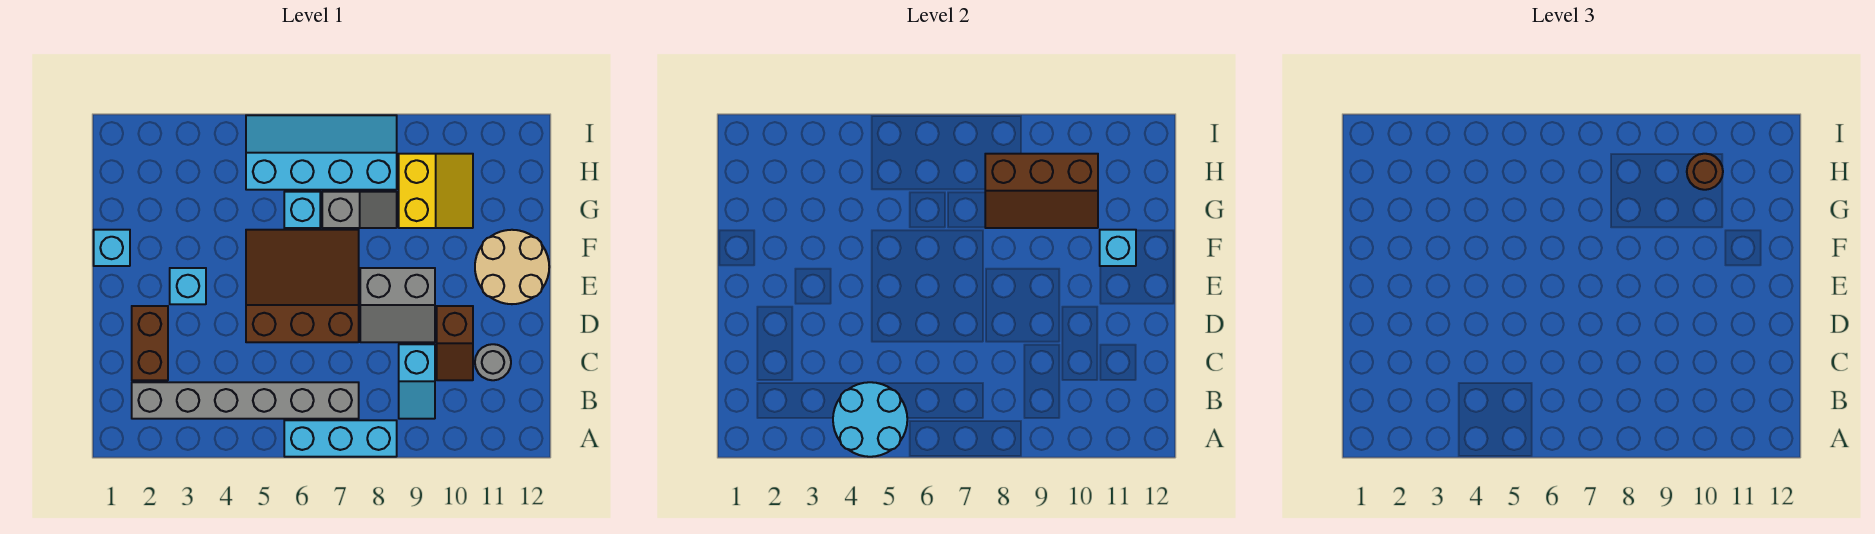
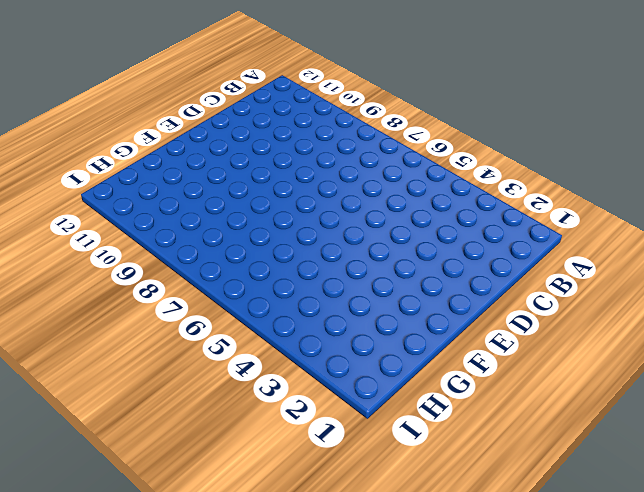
none -> cyan 1x3 brick [284,420,397,457]
none -> grey 1x6 brick [132,382,359,419]
none -> cyan 1x2 slope [399,344,435,419]

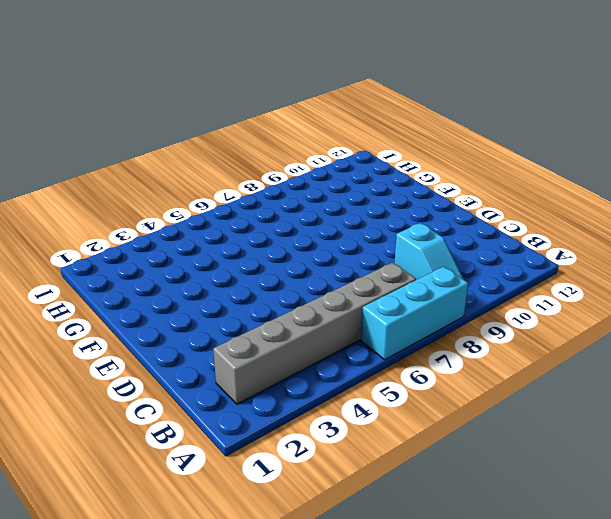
none -> brown 1x2 brick [132,306,168,380]
none -> brown 1x2 slope [437,306,473,380]
none -> grey 1x1 round brick [475,344,511,380]

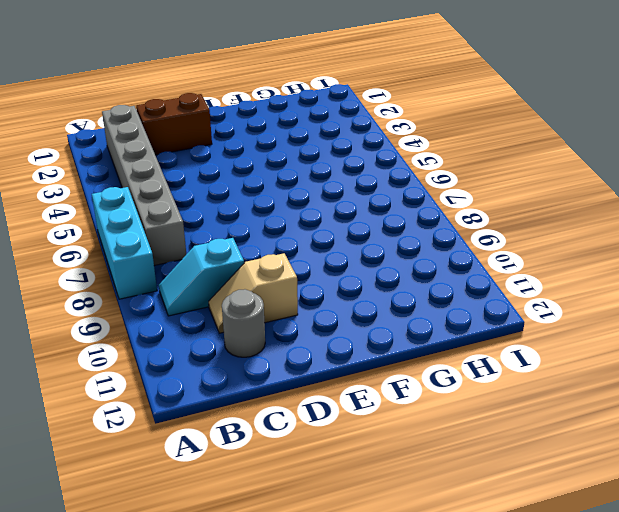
tan 1x2 slope [209,253,298,333] -> brown 1x2 slope [437,306,473,380]
none -> brown 3x3 slope [246,230,359,342]
none -> grey 2x2 slope [360,268,435,342]
none -> cyan 1x1 brick [170,268,206,304]

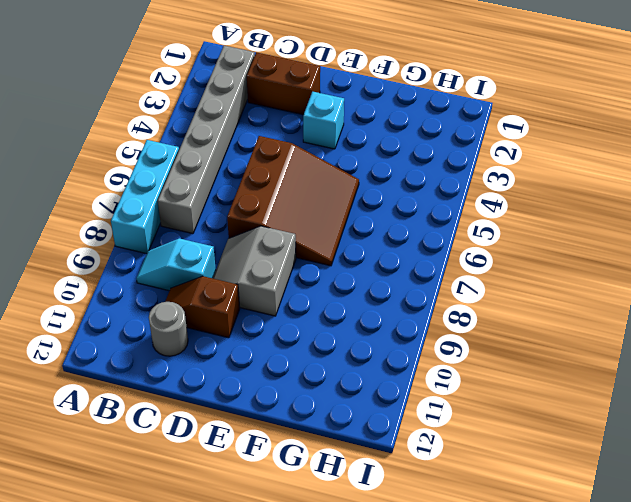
none -> tan 2x2 round brick [475,230,549,304]
none -> cyan 1x1 brick [94,230,130,266]
none -> cyan 1x1 brick [284,192,320,228]

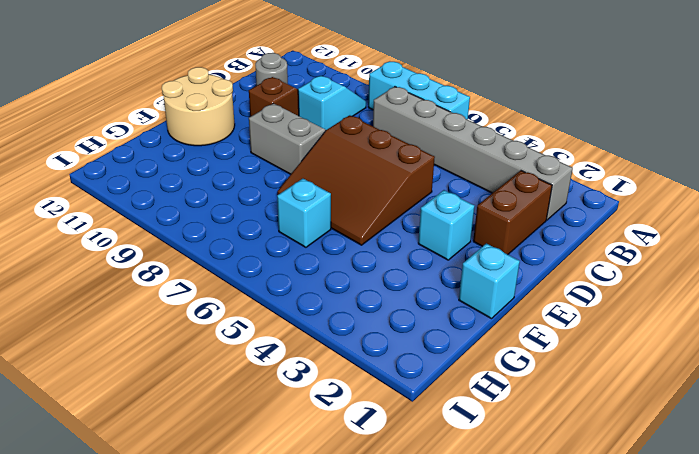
none -> grey 1x2 slope [322,192,397,228]
none -> yellow 2x2 slope [399,154,473,228]
none -> cyan 2x4 slope [246,115,397,190]

